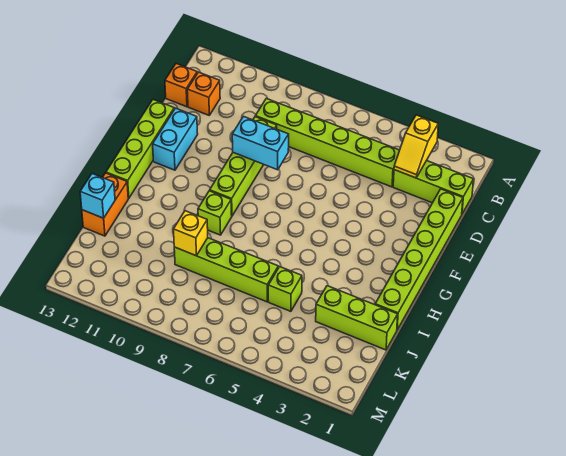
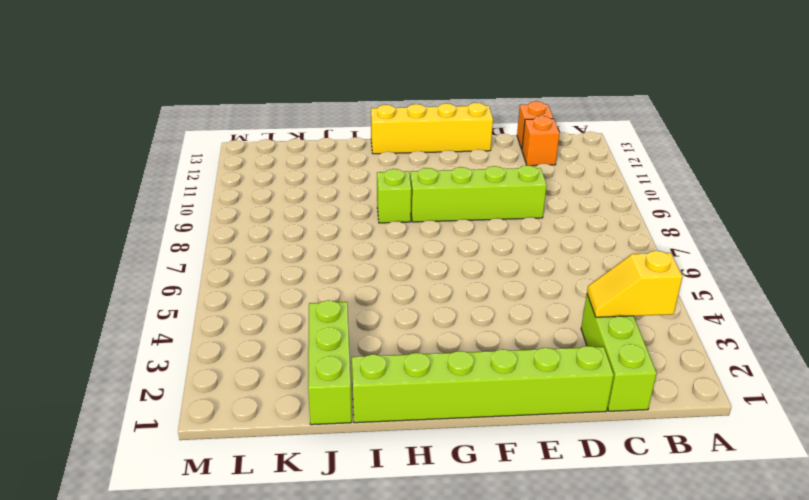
yellow 1x4 brick [371,103,493,154] -> lime 1x4 brick [106,100,174,198]
none -> lime 1x6 brick [255,98,400,187]
none -> cyan 1x2 brick [153,108,198,170]
none -> orange 1x2 brick [82,173,128,236]

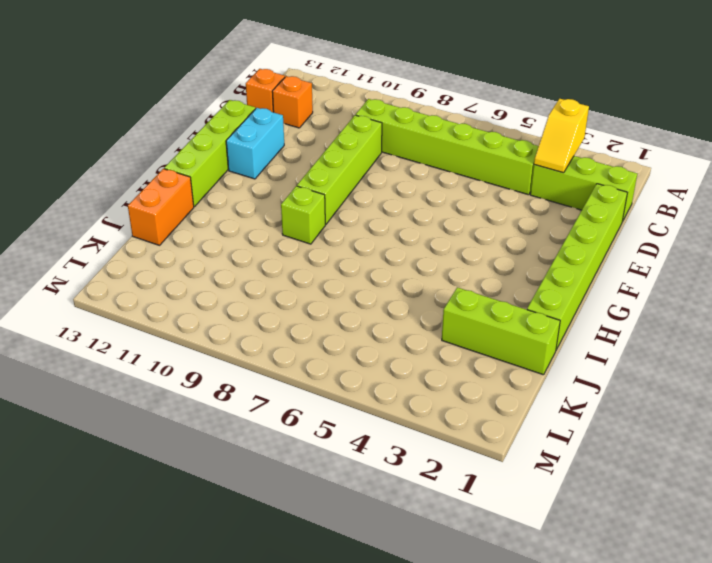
none -> lime 1x1 brick [268,267,302,311]
none -> lime 1x4 brick [174,238,278,302]
none -> cyan 1x2 brick [232,116,289,170]

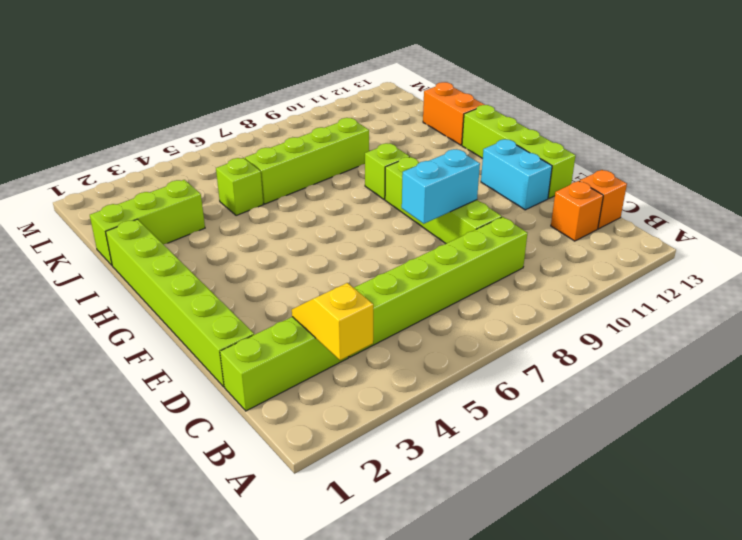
none -> yellow 1x1 brick [173,211,208,256]
none -> cyan 1x1 brick [80,174,115,218]

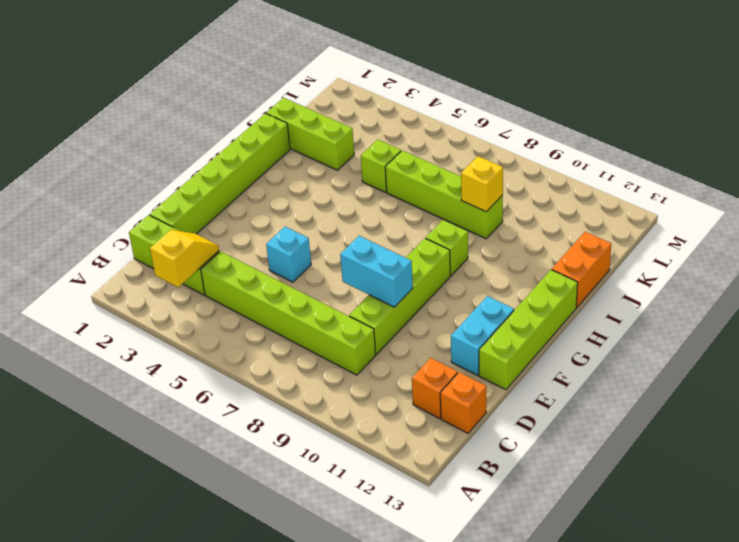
cyan 1x1 brick [266,227,311,282] -> cyan 1x1 brick moved to [80,174,115,218]

